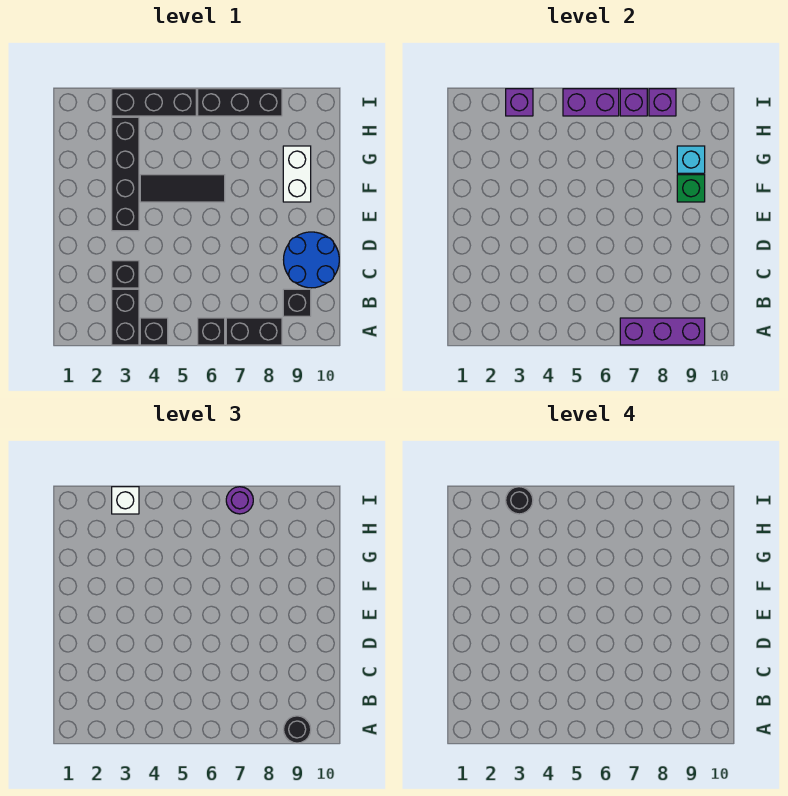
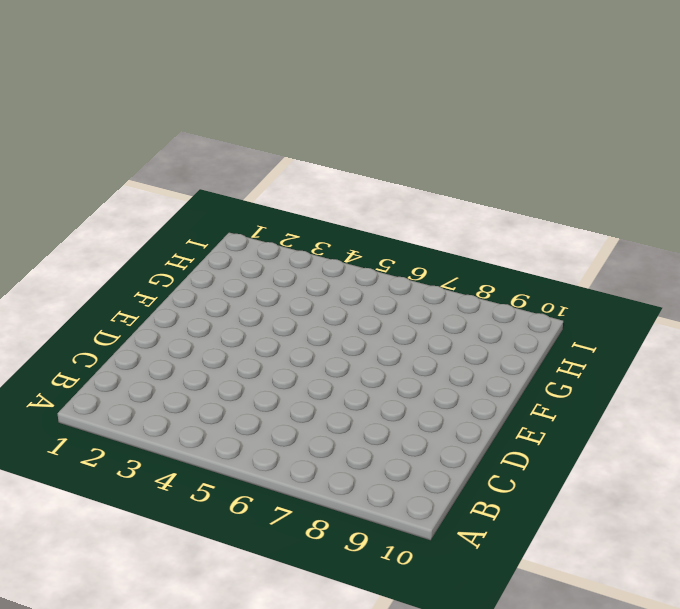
none -> black 1x2 brick [112,289,139,345]
none -> black 1x1 brick [140,318,168,345]
none -> black 1x1 brick [198,318,225,345]

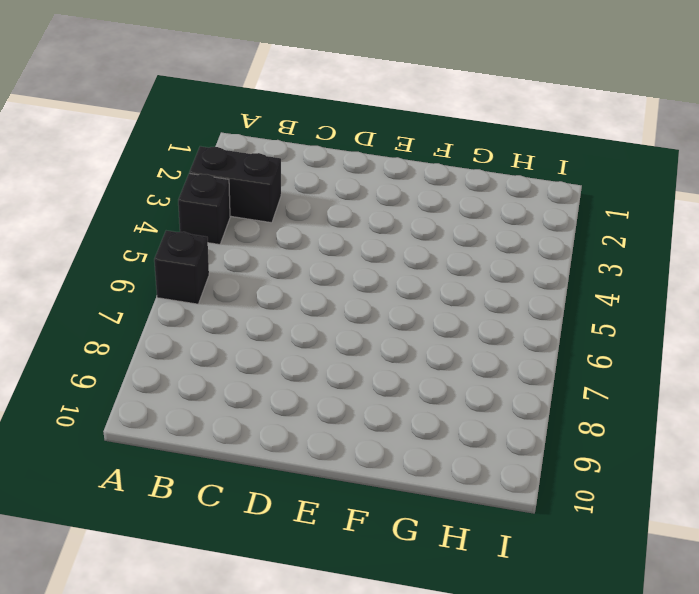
none -> black 1x2 brick [226,318,282,345]
none -> black 1x1 brick [283,289,311,316]
none -> black 1x1 brick [112,261,139,288]

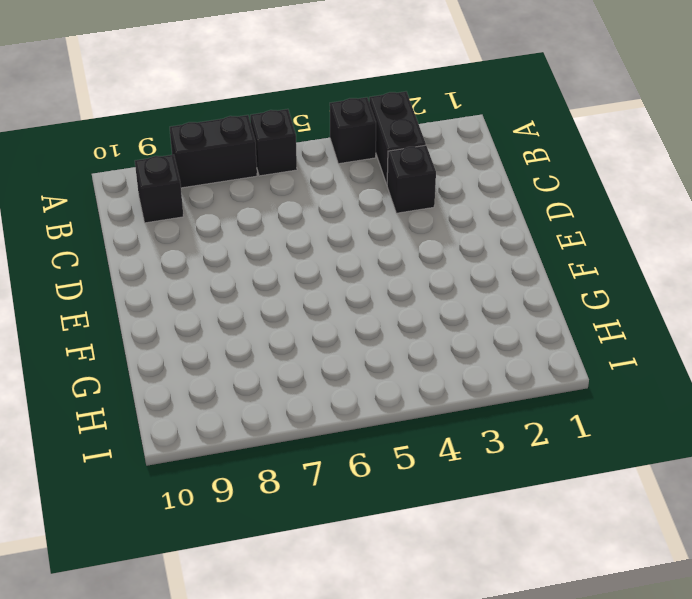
none -> blue 2x2 round brick [284,232,339,288]
none -> black 1x4 brick [112,117,139,231]
none -> black 1x3 tile [140,175,225,202]

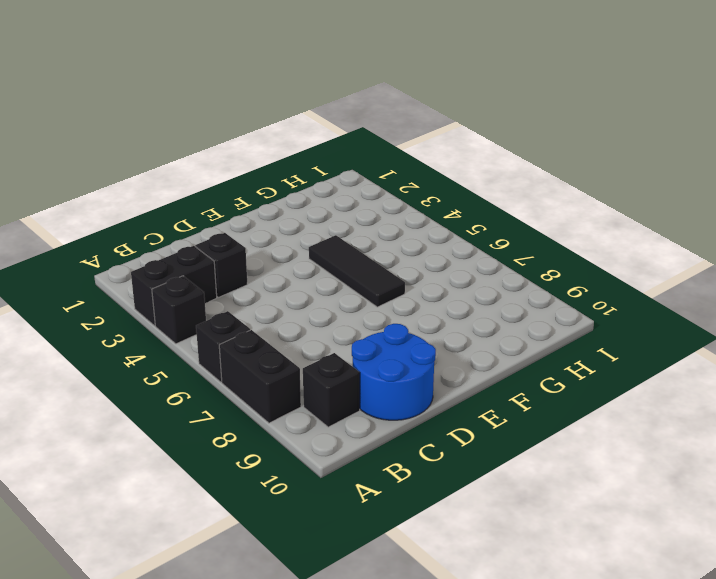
none -> black 1x4 brick [112,117,139,231]
none -> white 1x2 brick [283,146,311,202]
none -> black 1x3 brick [112,89,196,116]

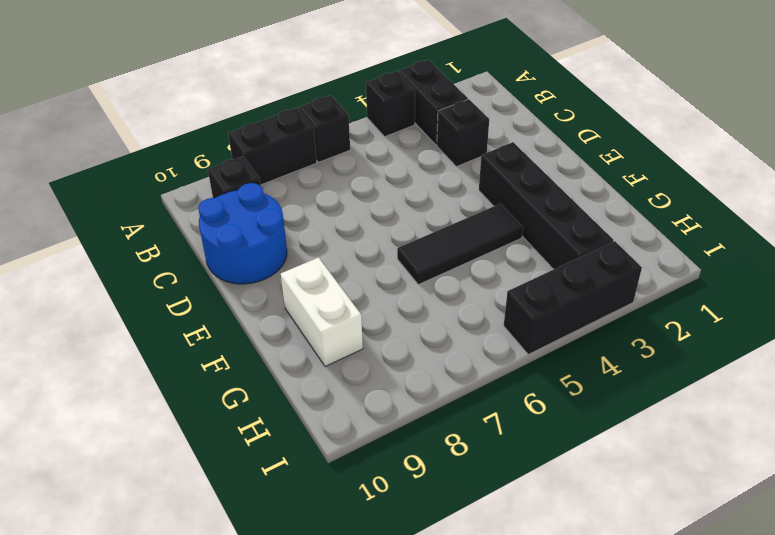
none -> black 1x3 brick [198,89,282,116]
none -> purple 1x3 brick [620,318,705,345]
none -> green 1x1 brick [677,175,705,202]

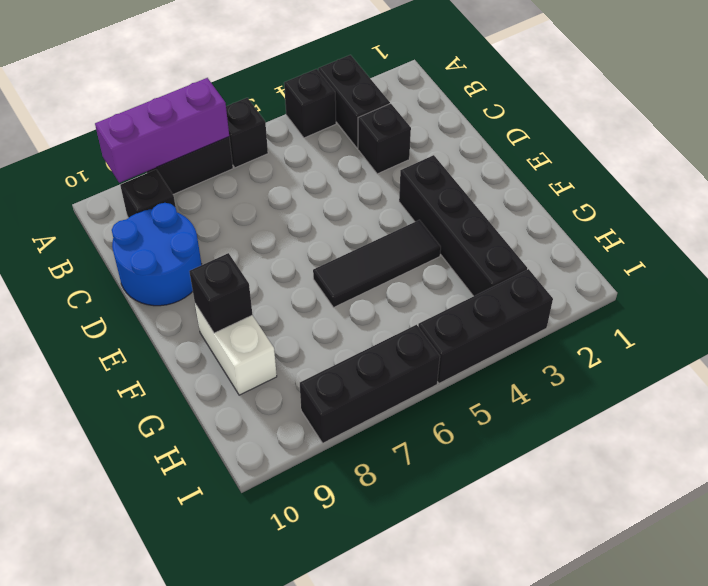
black 1x1 brick [189,253,253,333] -> green 1x1 brick [677,175,705,202]
none -> cyan 1x1 brick [677,146,705,173]
none -> purple 1x1 brick [506,89,533,116]
none -> purple 1x2 brick [563,89,619,116]

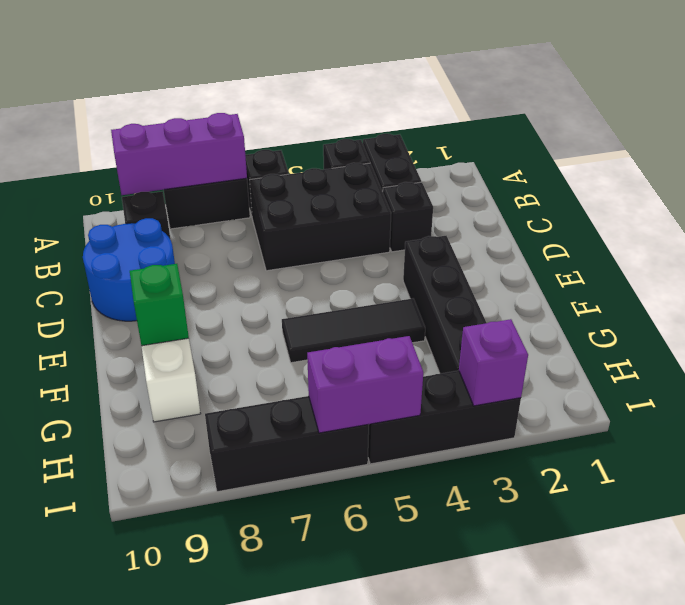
black 2x3 brick [250,163,391,271] -> none
none -> cyan 1x1 brick [677,146,705,173]
none -> purple 1x1 brick [620,89,647,116]
none -> purple 1x1 brick [649,89,676,116]

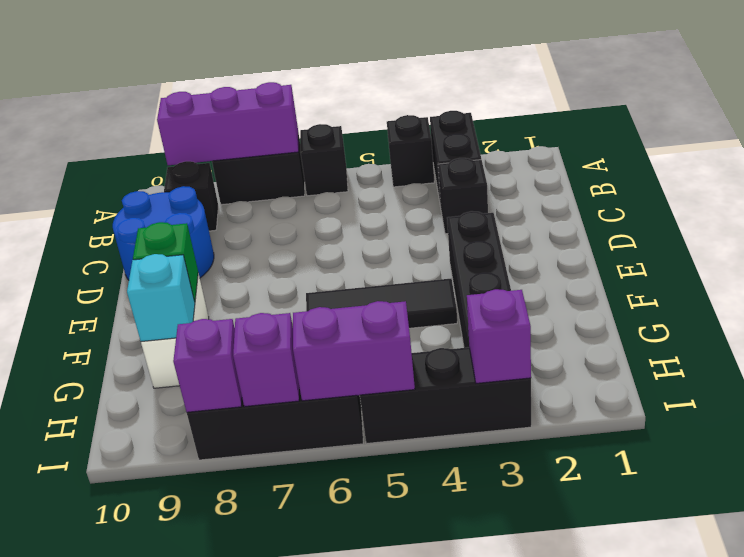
none -> black 1x1 round brick [284,716,311,743]
none -> white 1x1 brick [112,487,139,514]
none -> purple 1x1 round brick [226,487,253,514]

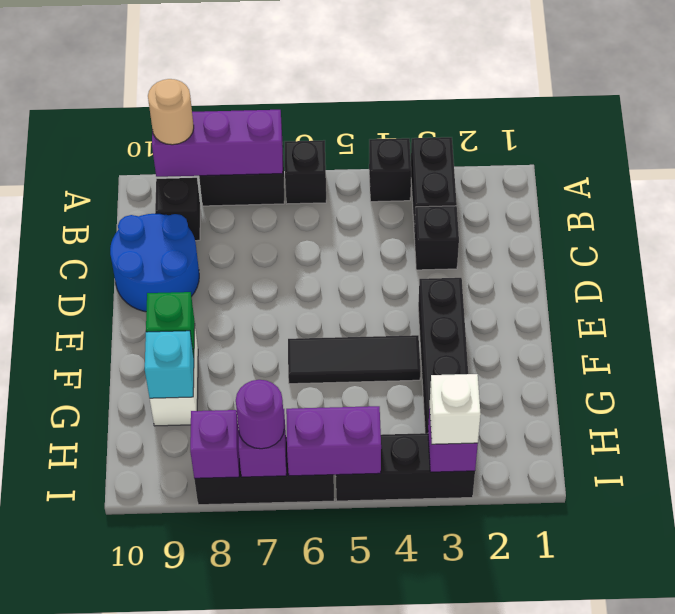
tan 1x1 round brick [148,79,194,145] -> black 1x1 round brick [284,716,311,743]
none -> black 1x1 round brick [506,487,533,514]

